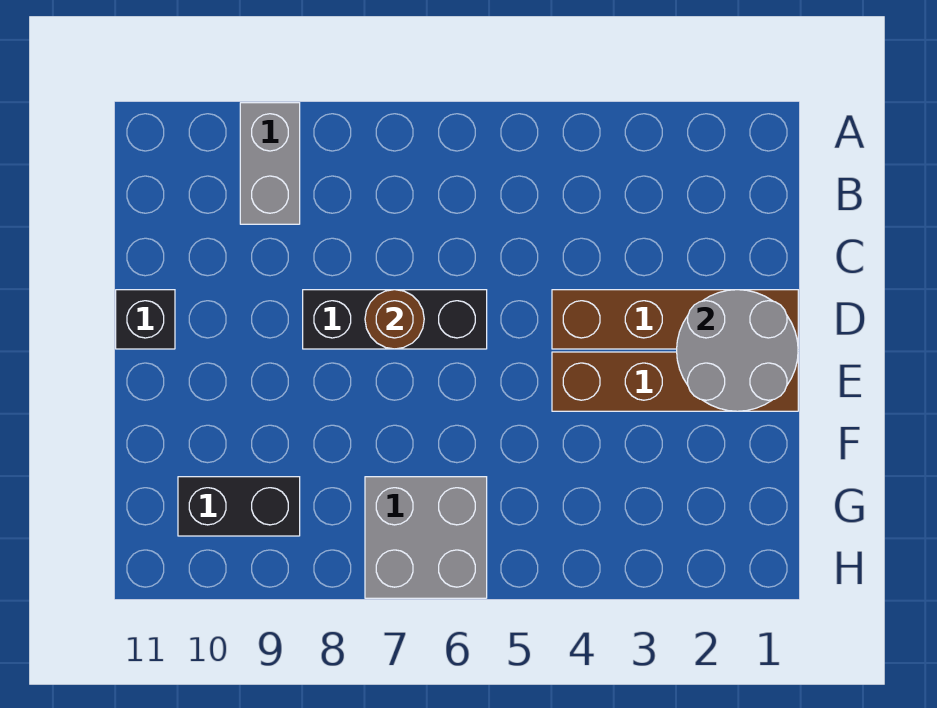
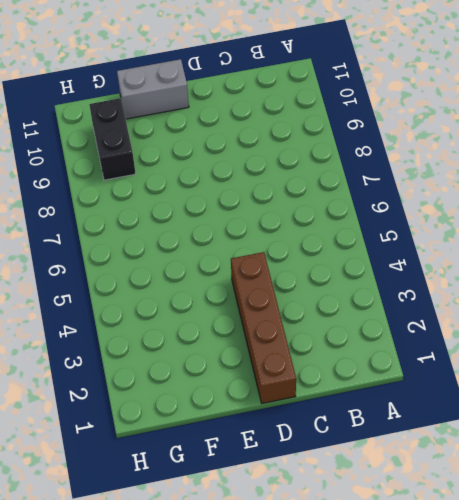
grey 1x2 brick [117,59,189,119] -> grey 1x2 brick moved to [240,103,300,224]
none -> black 1x3 brick [303,290,487,349]
none -> black 1x1 brick [116,290,175,349]

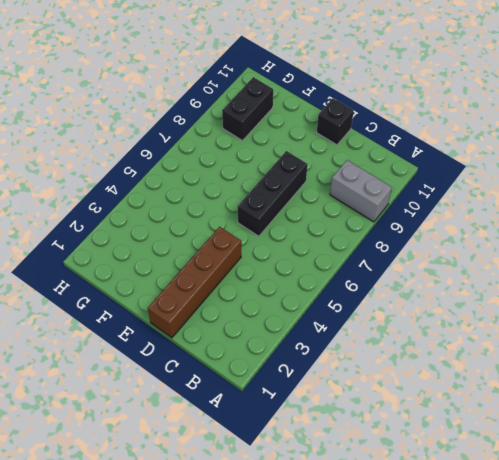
none -> brown 1x4 brick [552,352,798,411]
none -> grey 2x2 brick [365,477,487,598]

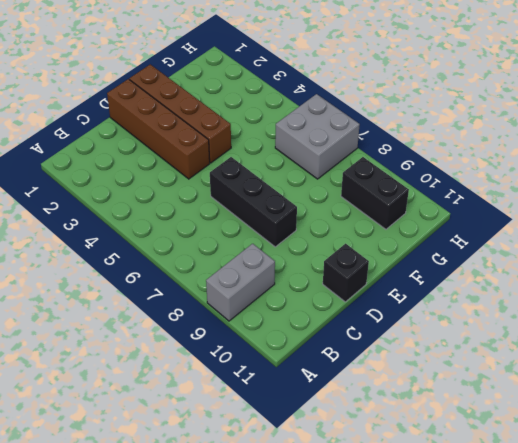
none -> grey 2x2 round brick [677,290,798,411]
none -> brown 1x1 round brick [365,290,424,349]

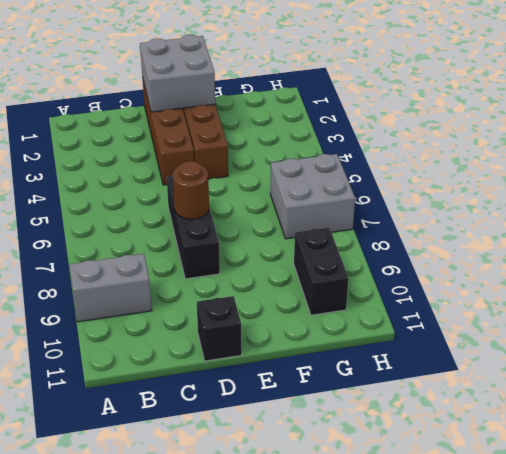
grey 2x2 brick [140,35,215,112] -> grey 2x2 round brick [677,290,798,411]

